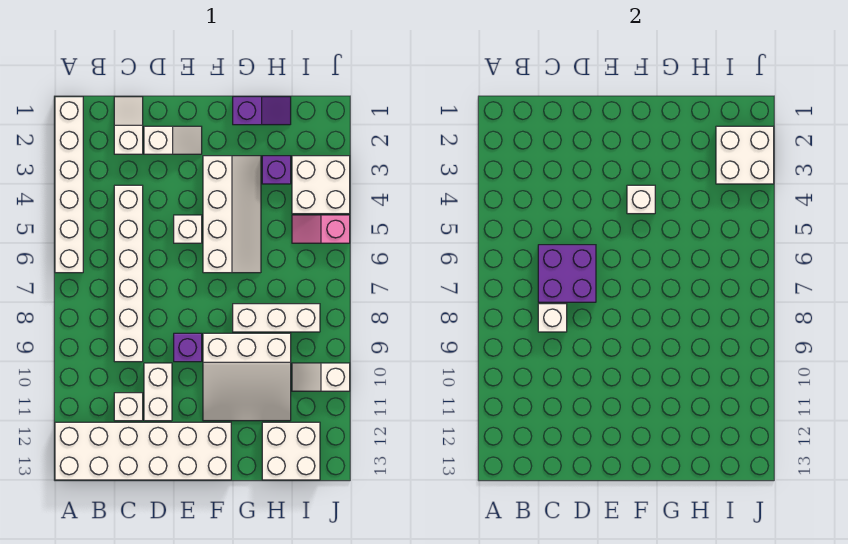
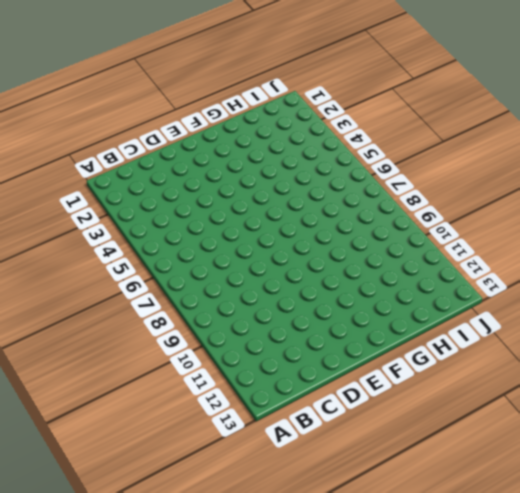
none -> white 1x6 brick [55,97,83,273]
none -> white 2x6 brick [55,422,231,480]
none -> white 1x2 slope [114,97,143,154]

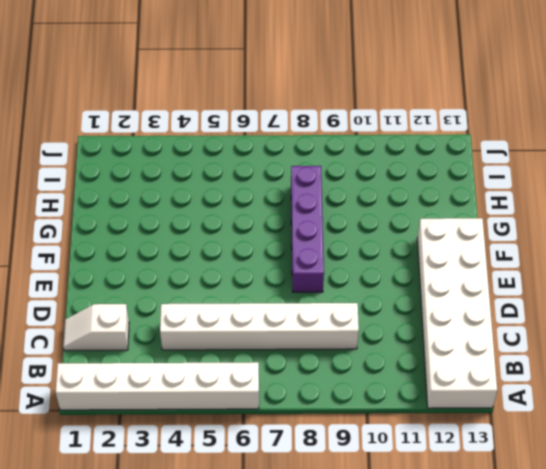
purple 1x4 brick [291,166,324,292] -> white 1x3 brick [233,304,320,332]
none -> white 1x1 brick [114,393,143,421]
none -> white 1x2 slope [144,126,202,154]
none -> white 1x2 brick [144,363,172,421]

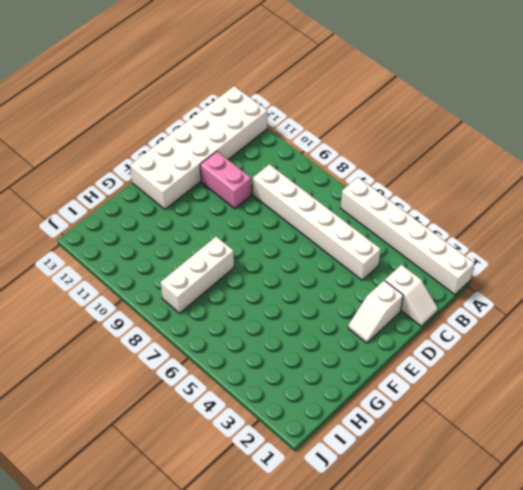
pink 1x2 brick [200,151,251,209] -> white 1x2 brick [144,363,172,421]
none -> white 1x1 brick [114,393,143,421]
none -> white 1x1 brick [174,215,202,243]
none -> purple 1x1 brick [174,333,202,362]

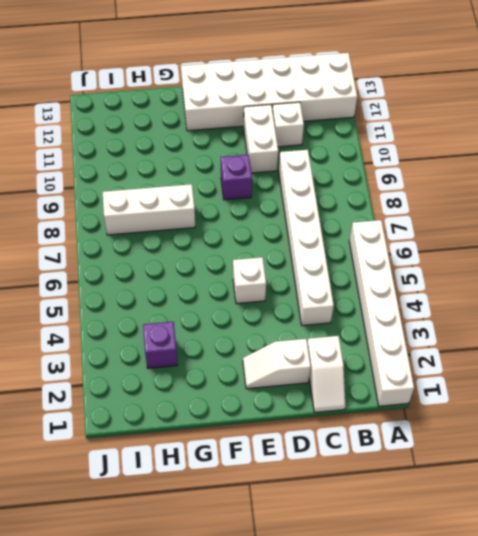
none -> white 2x4 slope [203,156,261,273]
none -> white 3x3 slope [203,333,291,421]
none -> purple 1x2 slope [233,97,291,125]

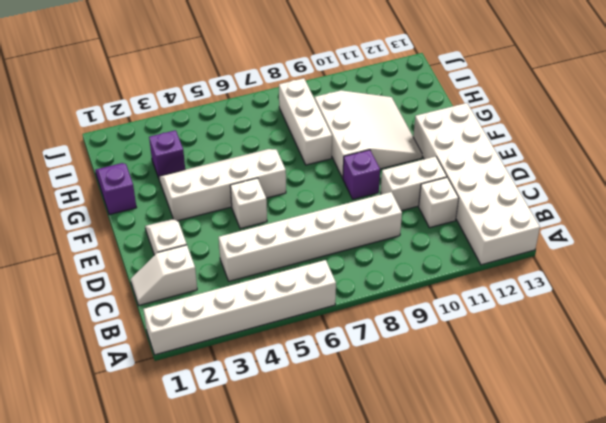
none -> white 2x2 brick [262,422,320,480]
none -> white 2x2 brick [292,156,350,214]
none -> pink 1x2 slope [292,215,350,243]

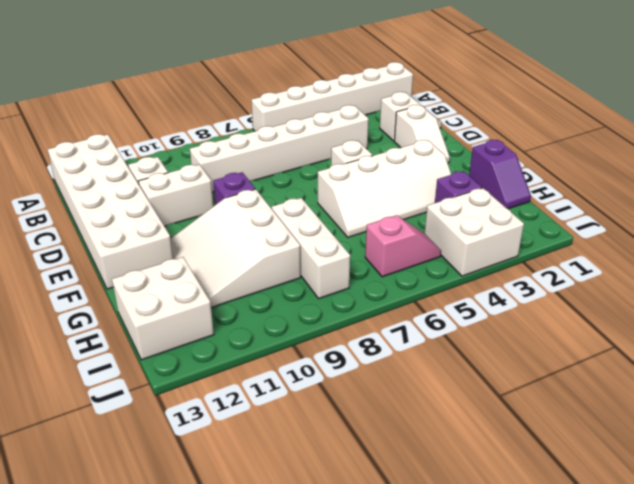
pink 1x2 slope [365,215,441,277] -> pink 1x2 slope turned to [292,215,350,243]
none -> white 1x2 slope [292,363,350,391]
none -> purple 2x2 brick [538,245,596,302]
none -> white 1x1 brick [538,304,567,332]

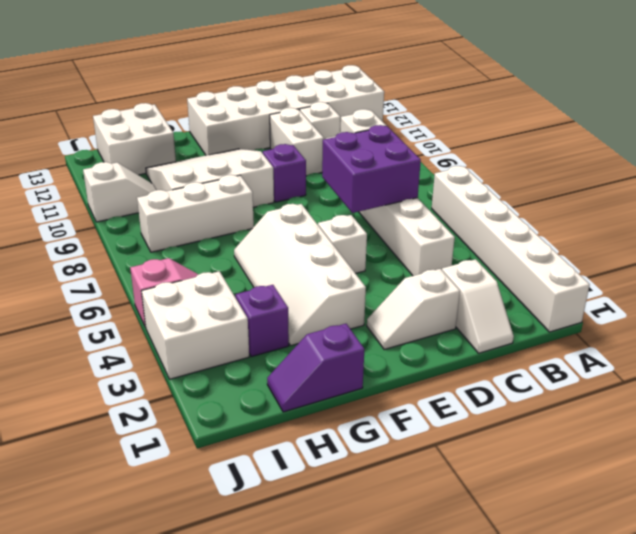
none -> white 1x1 brick [627,185,655,214]
none -> white 2x2 brick [716,126,774,184]

